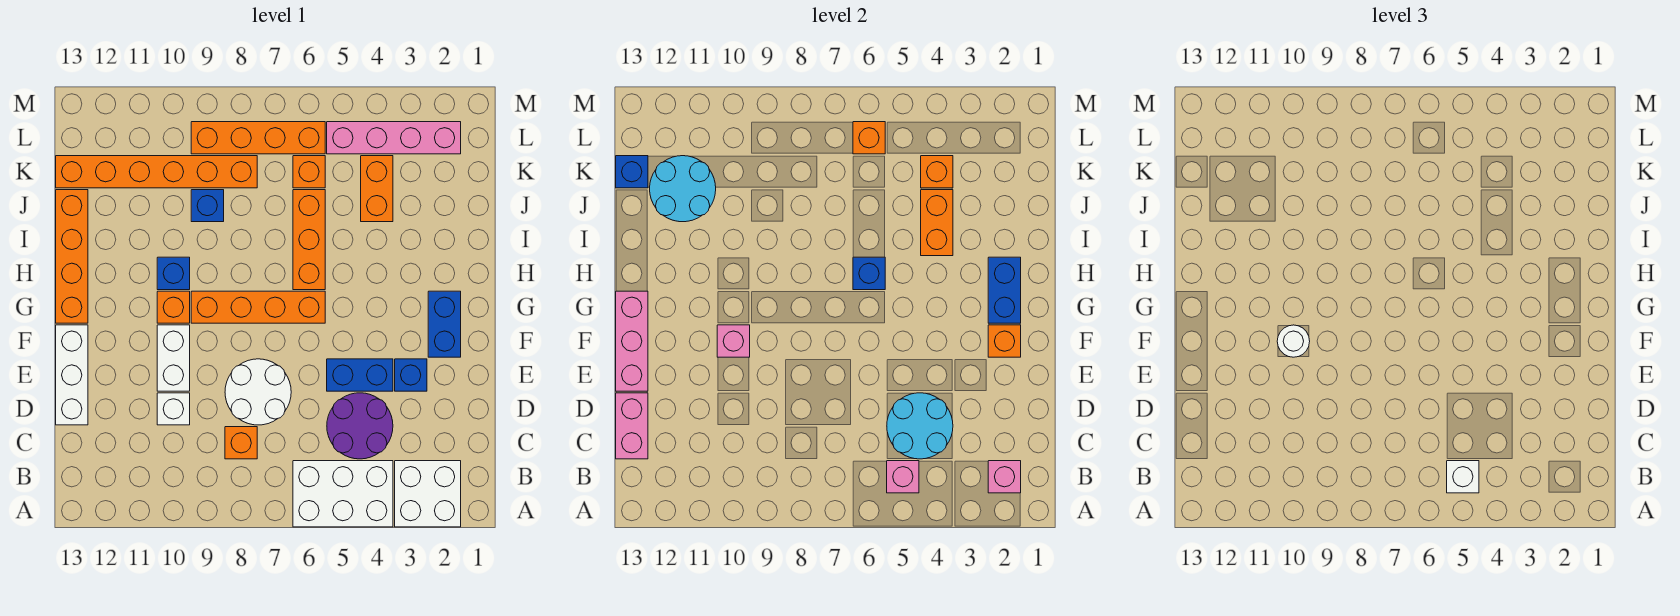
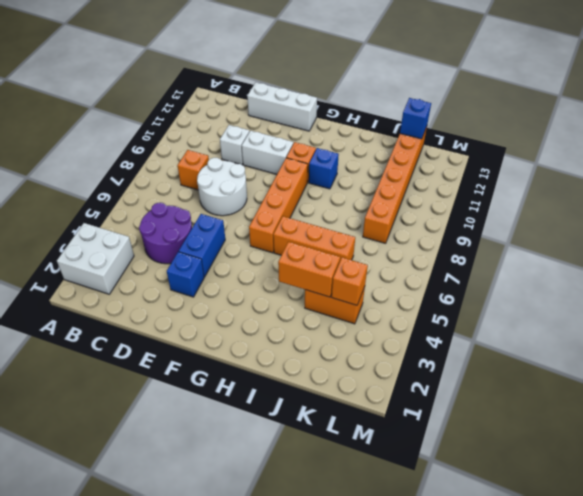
none -> white 2x3 brick [293,461,393,527]
none -> blue 1x2 brick [428,291,461,357]
none -> orange 1x4 brick [56,190,88,323]
none -> blue 1x1 brick [191,190,224,222]

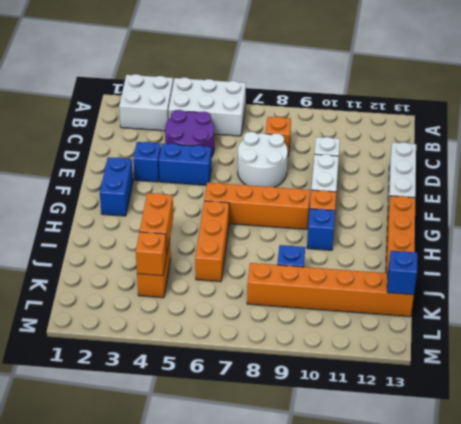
none -> orange 1x1 brick [293,156,325,188]
none -> pink 1x4 brick [327,122,461,154]
none -> orange 1x4 brick [191,122,325,154]
none -> pink 1x1 brick [988,461,1021,493]

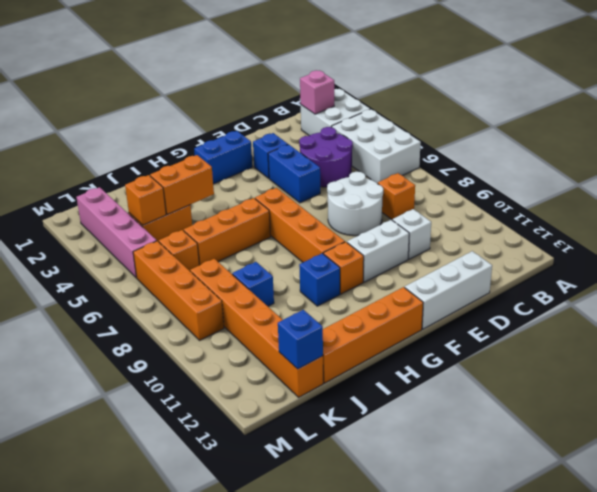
none -> pink 1x1 brick [887,461,919,493]
none -> cyan 2x2 round brick [887,393,953,459]
none -> pink 1x2 brick [616,393,648,459]
none -> pink 1x3 brick [616,291,648,391]

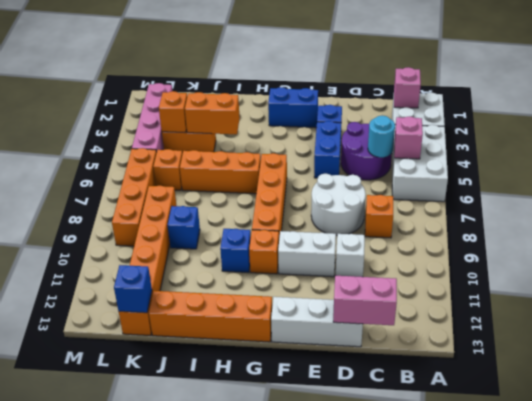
cyan 1x1 round brick [368,116,395,157] -> cyan 2x2 round brick [887,393,953,459]
none -> pink 1x3 brick [616,291,648,391]
none -> orange 1x1 brick [988,325,1021,357]
none -> pink 1x1 brick [717,325,750,357]
none -> blue 1x2 brick [988,257,1021,323]

